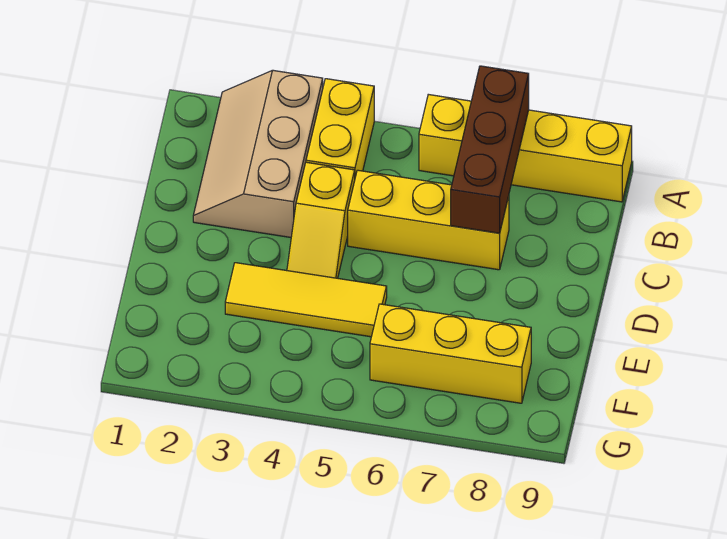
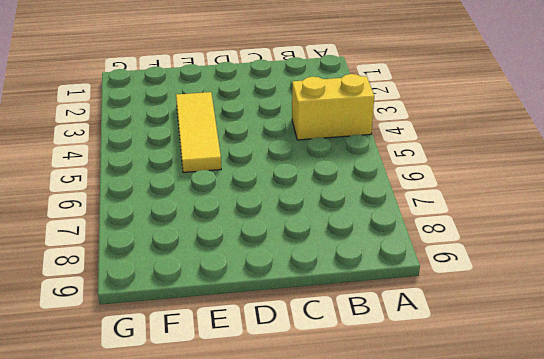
none -> tan 2x3 slope [193,70,323,237]
none -> yellow 1x4 brick [419,94,632,202]

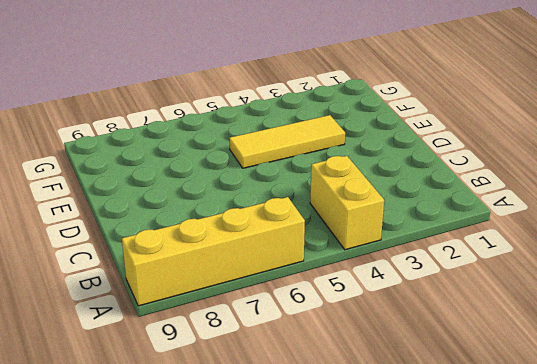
none -> tan 2x3 slope [193,70,323,237]
none -> yellow 1x2 slope [287,162,355,278]

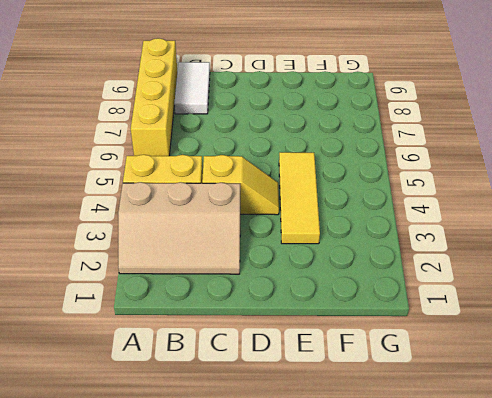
white 1x2 tile [174,62,210,114] -> none
none -> yellow 1x3 brick [348,170,509,270]
none -> yellow 1x3 brick [370,304,531,403]

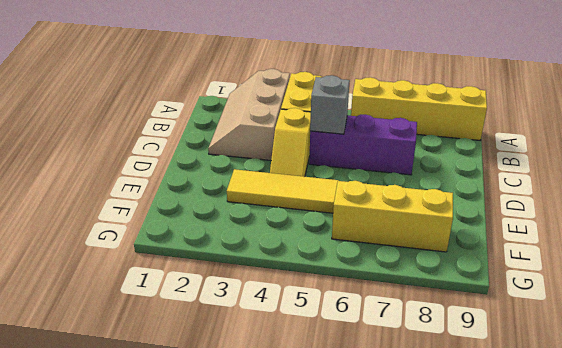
purple 1x3 brick [309,115,417,175] -> yellow 1x3 brick [348,170,509,270]
grey 1x1 brick [310,75,350,134] -> none
none -> brown 1x3 brick [451,66,529,233]

